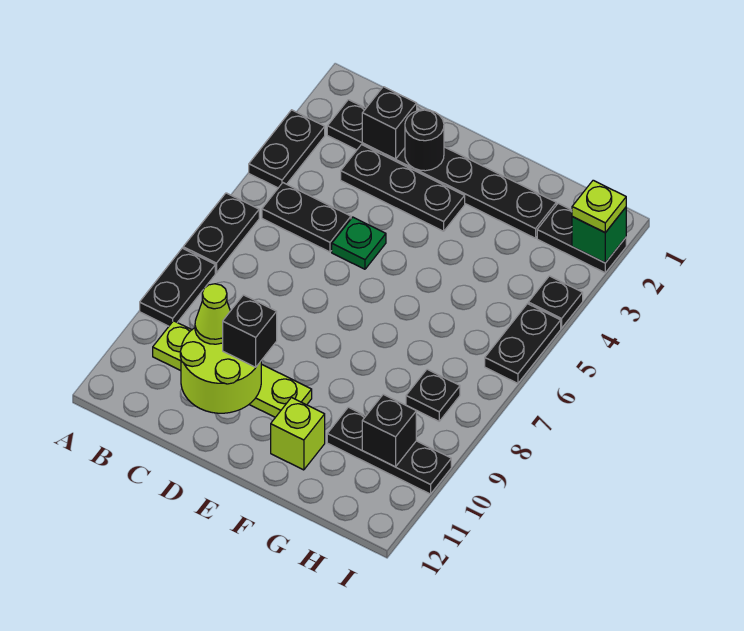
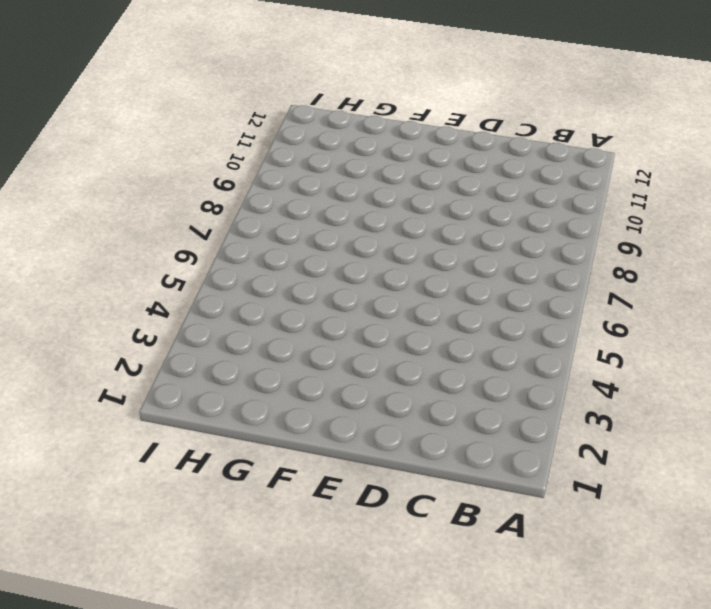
none -> black 1x2 plate [249,110,325,188]
none -> black 1x2 plate [183,193,259,273]
none -> black 1x2 plate [140,248,215,326]

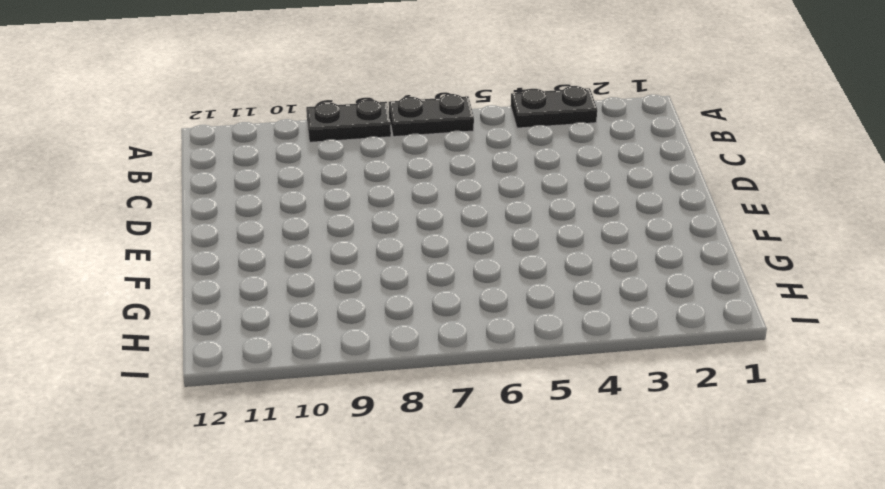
none -> black 1x6 plate [327,100,556,238]
none -> black 1x2 plate [262,183,351,252]
none -> lime 1x4 plate [153,321,312,417]

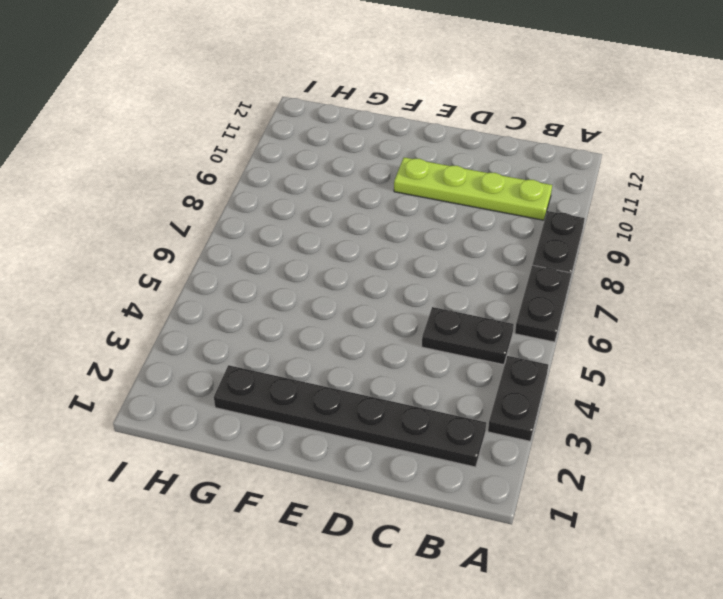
none -> black 1x3 plate [341,145,465,231]
none -> green 1x1 plate [332,217,386,269]
none -> lime 1x1 brick [271,398,325,470]

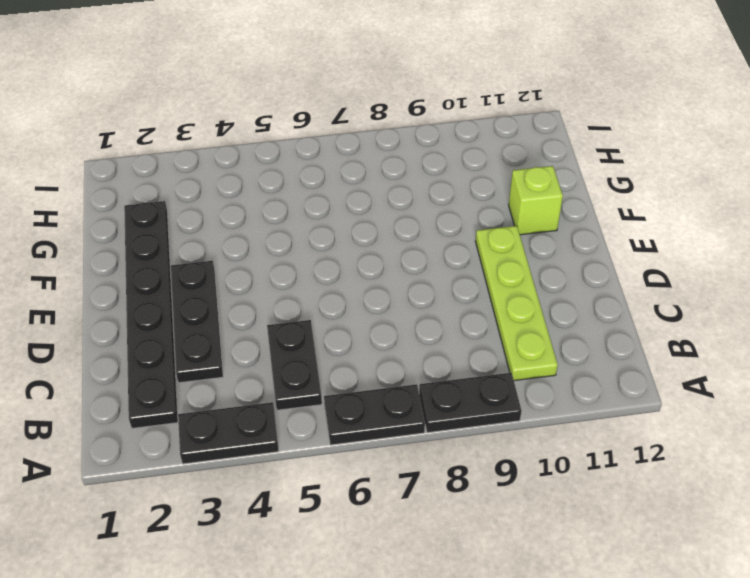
none -> green 1x1 plate [332,217,386,269]
none -> black 1x3 plate [327,407,451,494]
none -> black 1x2 plate [537,203,626,273]

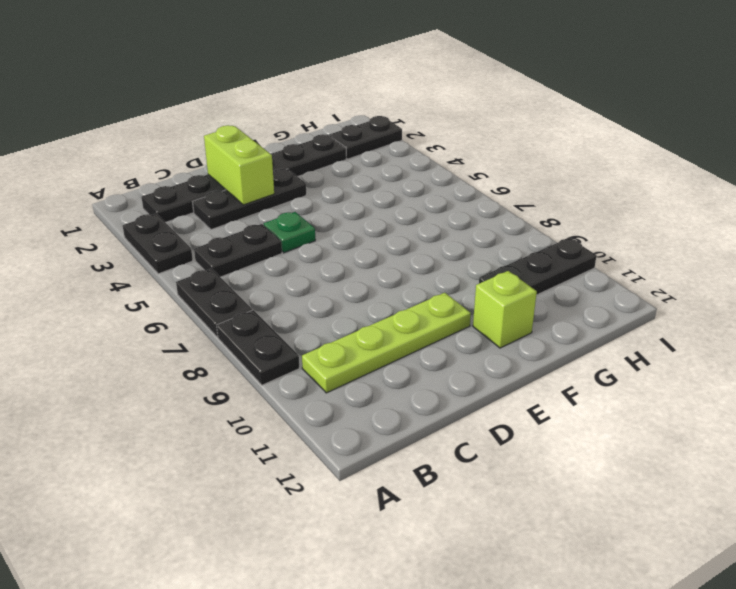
lime 1x2 brick [204,125,274,205] -> black 1x1 round brick [405,110,444,171]
none -> black 1x1 plate [406,369,460,421]
none -> black 1x1 plate [528,276,583,328]
none -> black 1x2 plate [485,304,561,383]

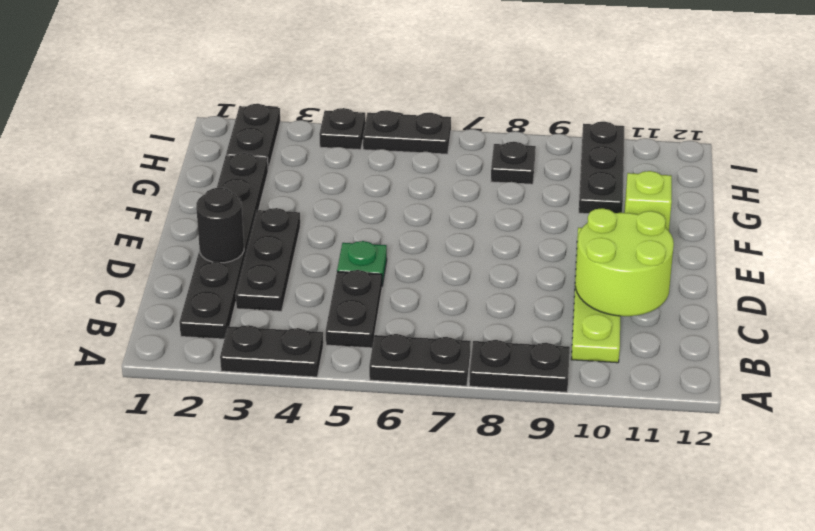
none -> black 1x1 brick [362,87,417,159]
none -> black 1x1 brick [362,394,416,467]
none -> green 1x1 brick [572,207,626,263]

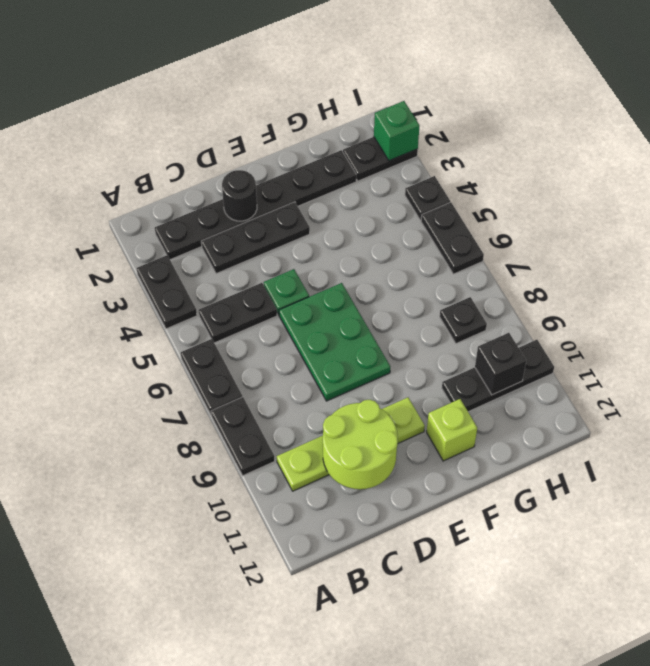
green 2x3 plate [279,283,390,401] -> none
none -> black 1x1 brick [362,87,417,159]
none -> lime 1x1 cone [195,284,230,344]
none -> black 1x1 brick [223,295,277,367]

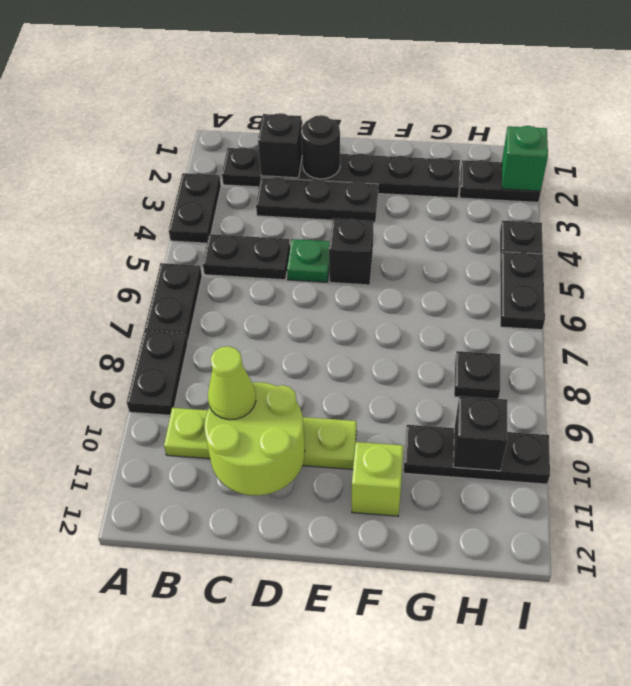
black 1x1 brick [329,218,374,285] -> black 1x1 brick moved to [223,295,277,367]
none -> lime 1x1 plate [572,180,626,233]

